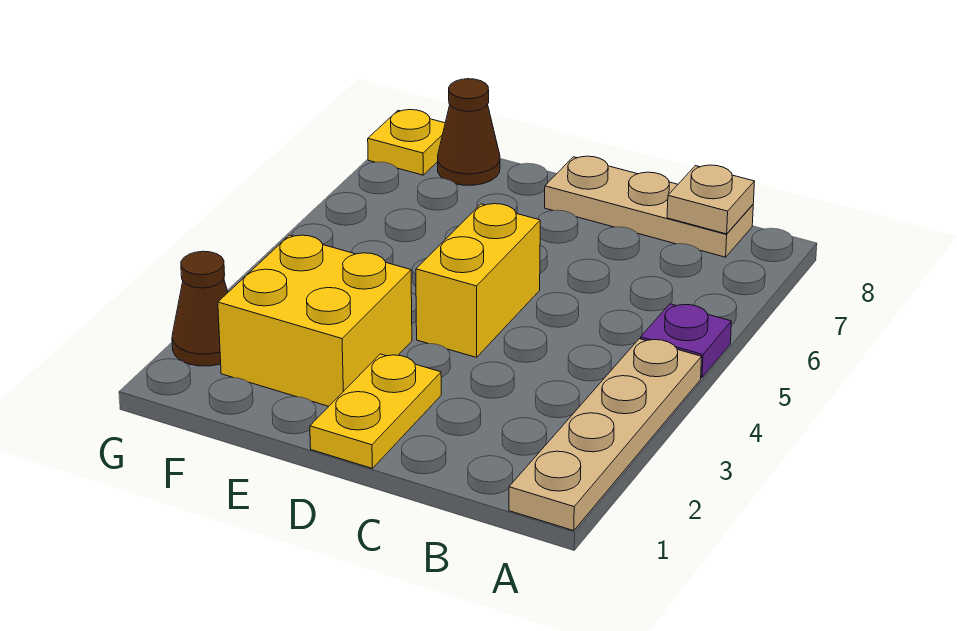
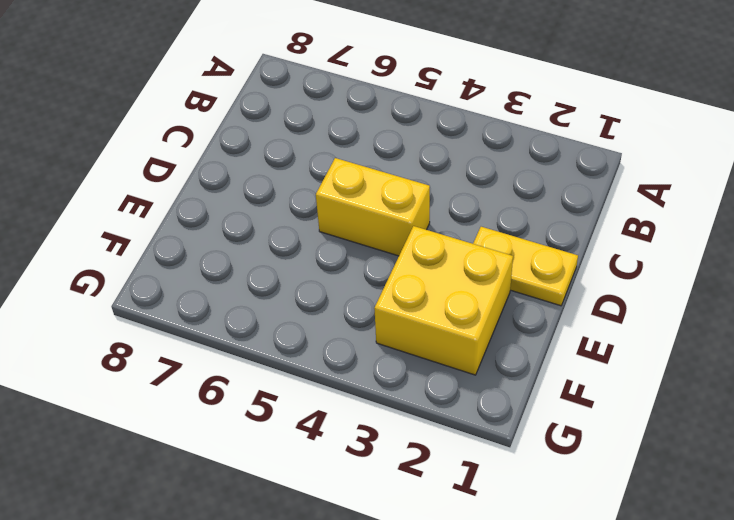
none -> tan 1x4 plate [509,339,702,531]
none -> purple 1x1 plate [641,304,731,378]

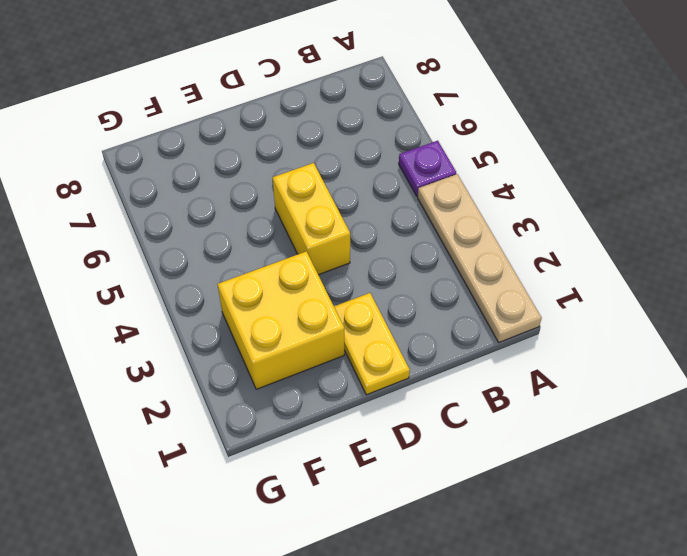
none -> tan 1x3 plate [545,156,753,257]
none -> brown 1x1 cone [438,79,500,185]

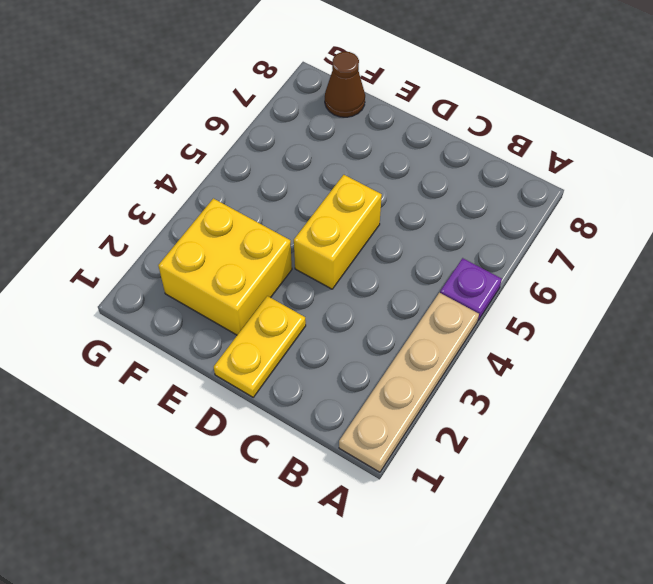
none -> tan 1x3 plate [545,156,753,257]
none -> brown 1x1 cone [172,251,228,366]

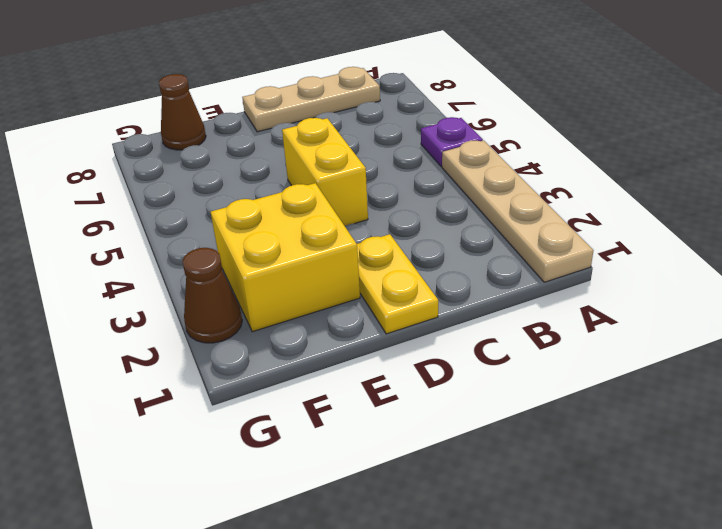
none -> yellow 1x1 plate [368,110,445,175]
none -> tan 1x1 plate [667,165,755,234]

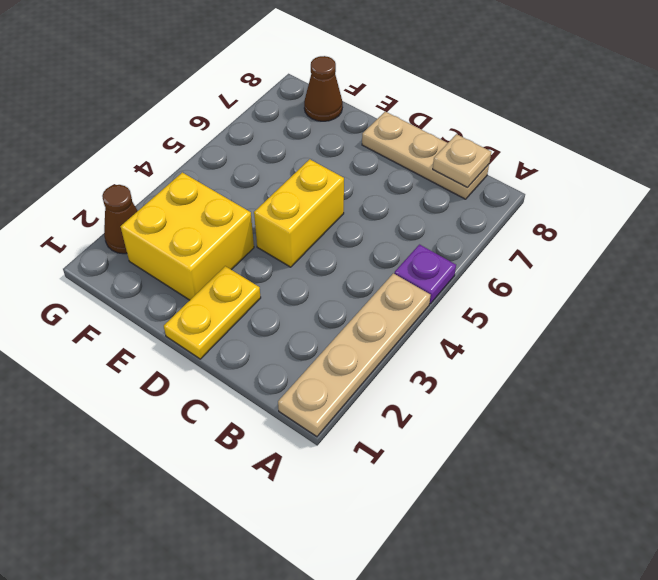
none -> yellow 1x1 plate [368,110,445,175]

